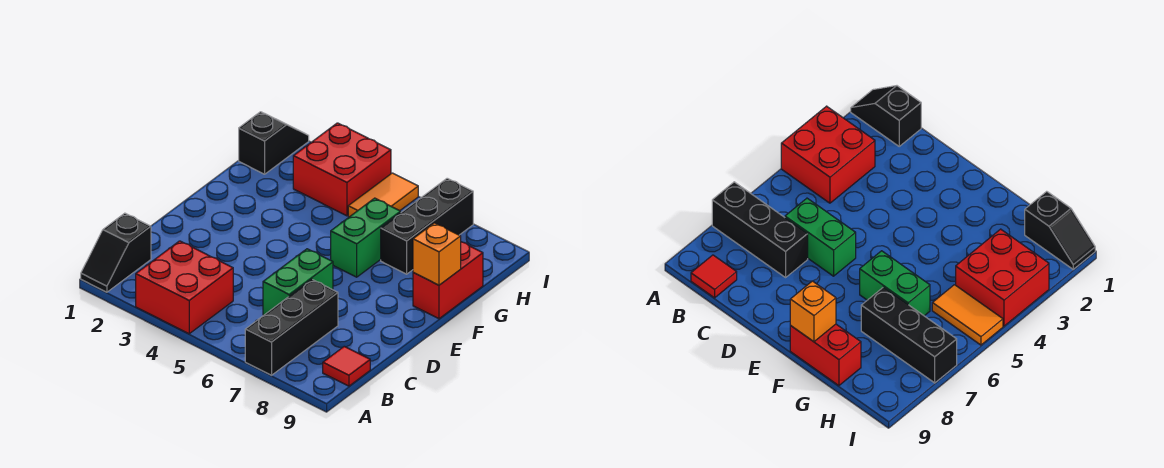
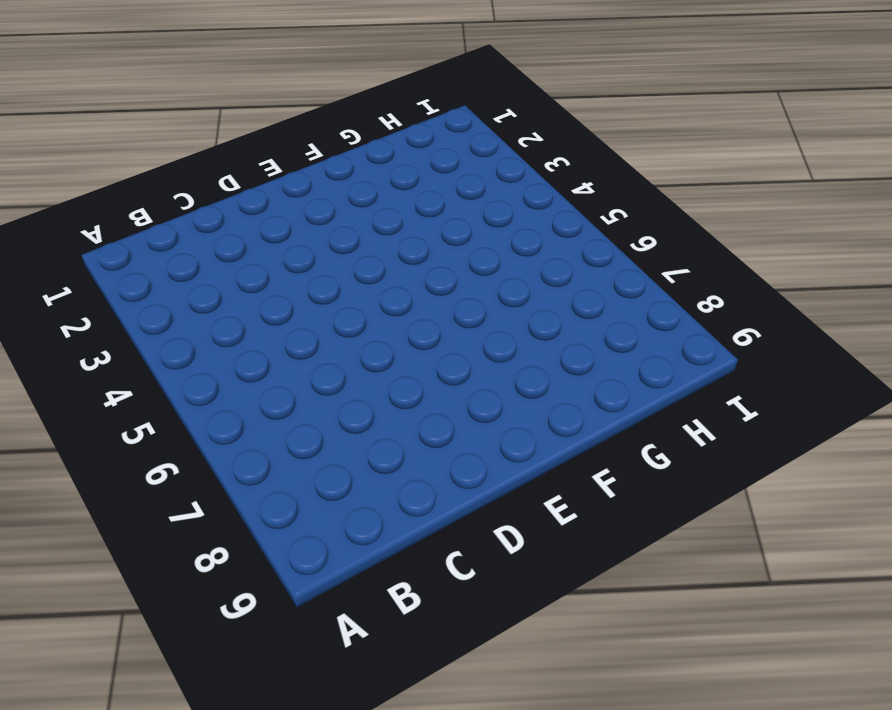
none -> black 1x2 slope [81,213,151,292]
none -> red 2x2 brick [136,241,233,334]
none -> black 1x3 brick [245,280,338,375]

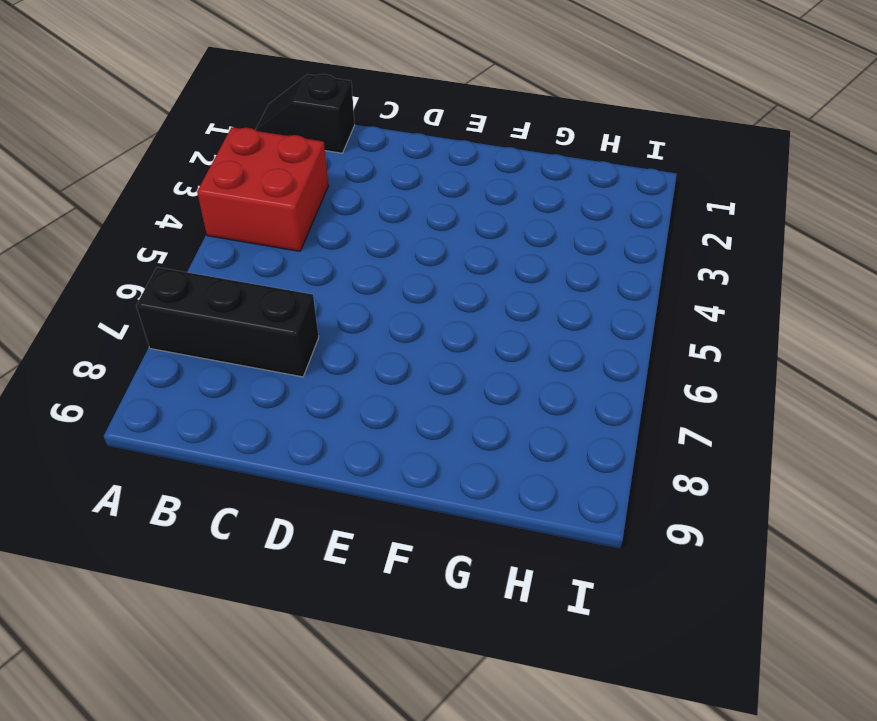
none -> red 1x1 tile [323,346,370,386]
none -> green 1x2 brick [263,249,333,315]
none -> green 1x2 brick [331,198,401,277]

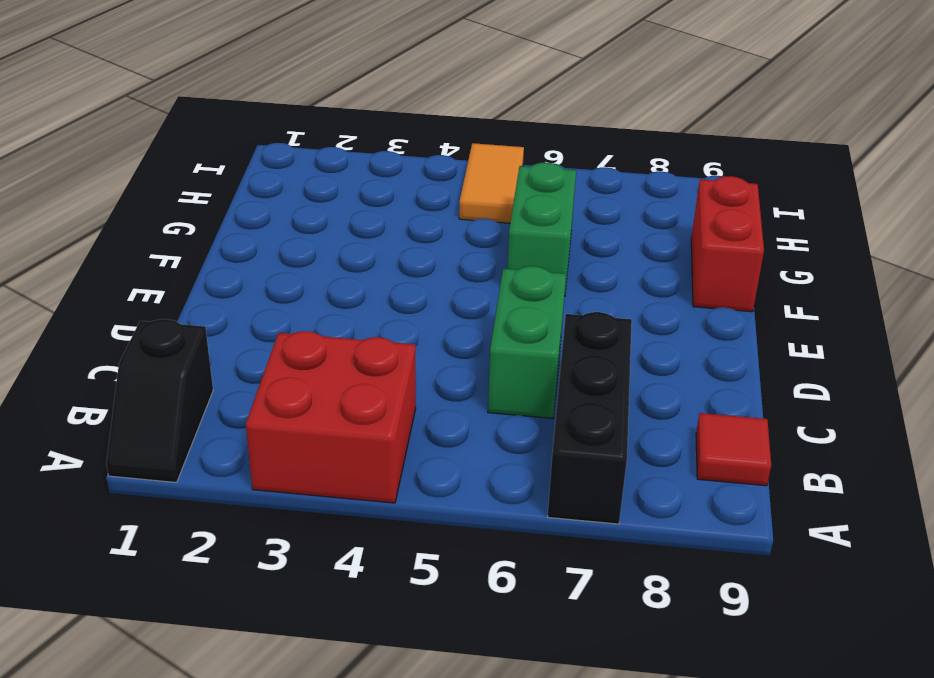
none -> black 1x3 brick [381,178,473,274]
none -> black 1x2 slope [239,112,309,174]
none -> red 2x2 brick [293,123,391,216]

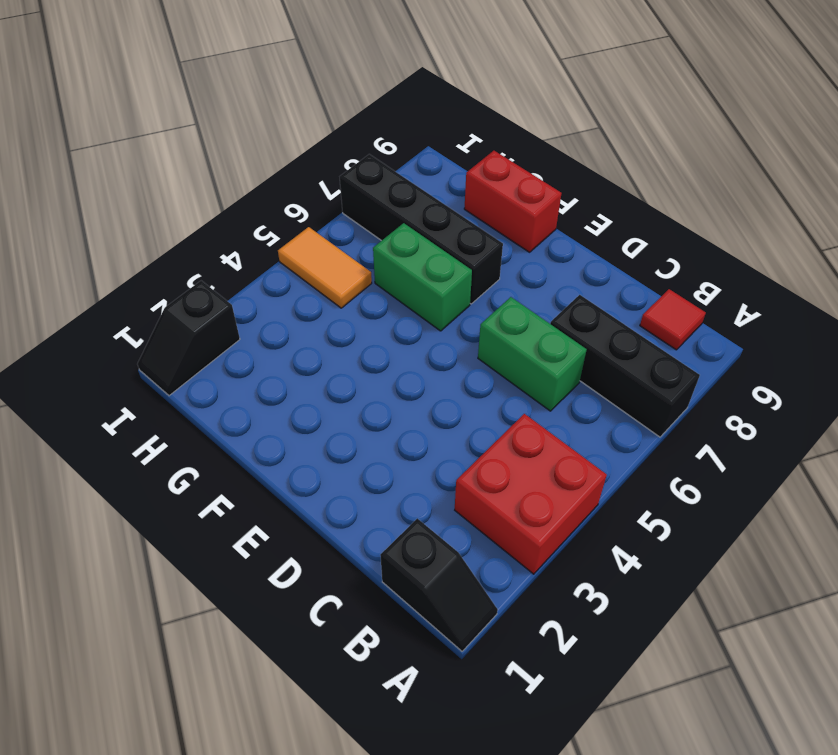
black 1x4 brick [340,154,503,304] -> black 1x3 brick [381,178,473,274]
black 1x2 slope [138,281,240,396] -> black 1x2 slope turned to [239,112,309,174]
none -> red 2x2 brick [293,123,391,216]
none -> orange 1x1 brick [413,223,461,285]

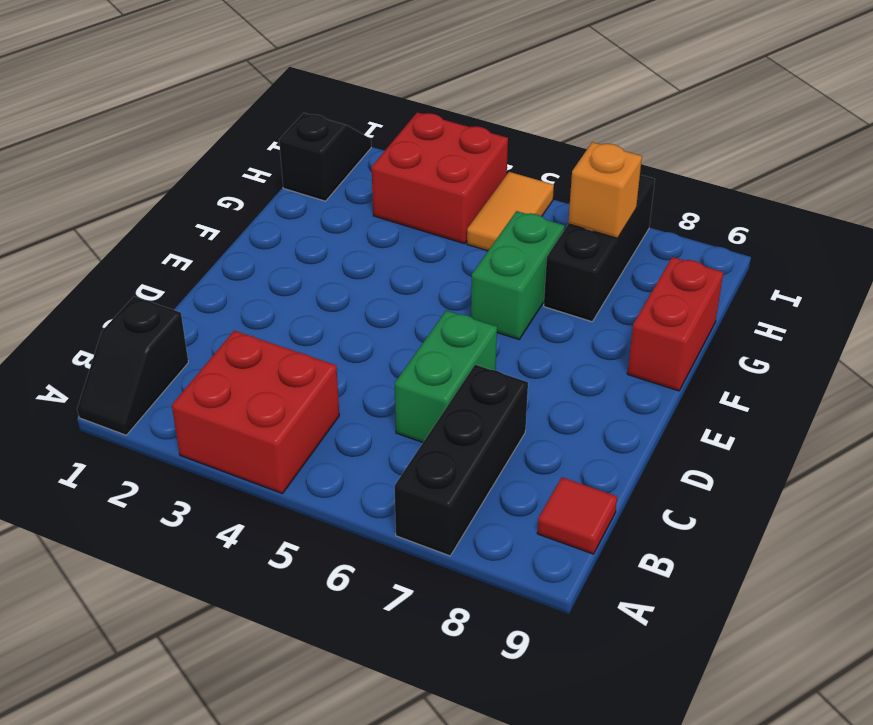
orange 1x1 brick [568,142,642,238] -> orange 1x1 brick moved to [413,223,461,285]

